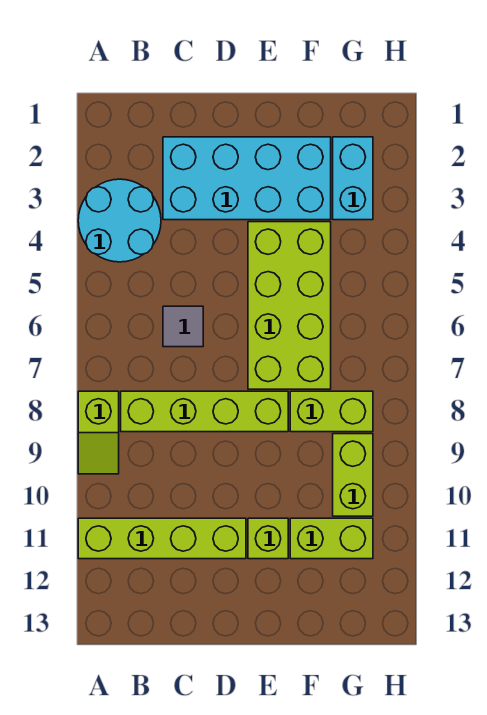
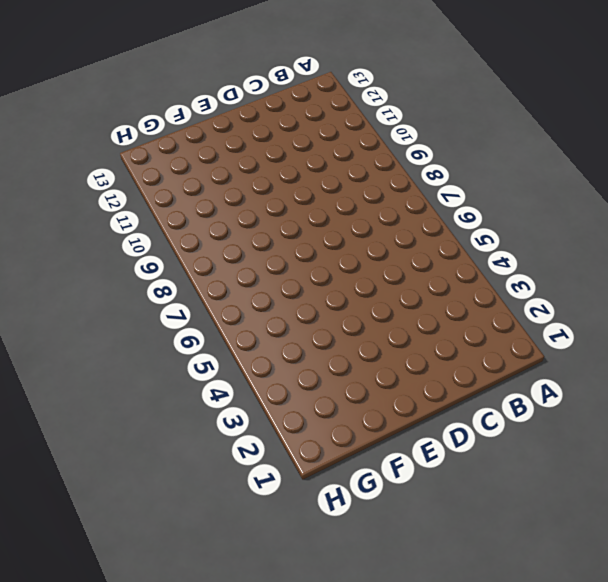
none -> cyan 2x2 round brick [78,179,161,262]
none -> lime 1x2 slope [78,391,119,474]
none -> lime 1x4 brick [78,518,246,559]

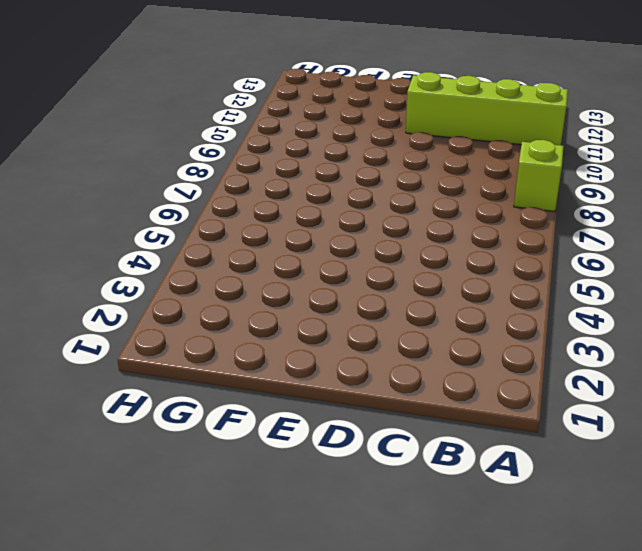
none -> cyan 2x2 round brick [78,179,161,262]
none -> lime 1x4 brick [121,391,288,432]
none -> cyan 2x4 brick [163,137,331,220]

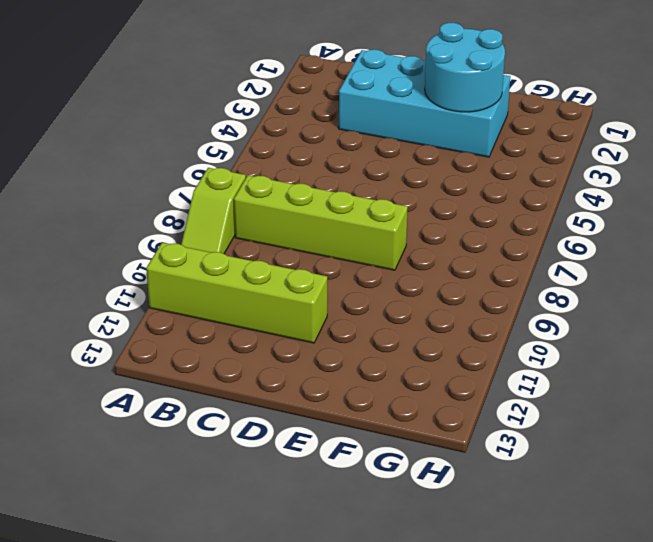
cyan 2x2 round brick [425,23,505,112] -> cyan 2x2 round brick moved to [78,179,161,262]
none -> grey 1x1 tile [163,306,203,347]
none -> lime 2x4 brick [248,222,331,389]
none -> lime 1x1 brick [248,518,288,559]

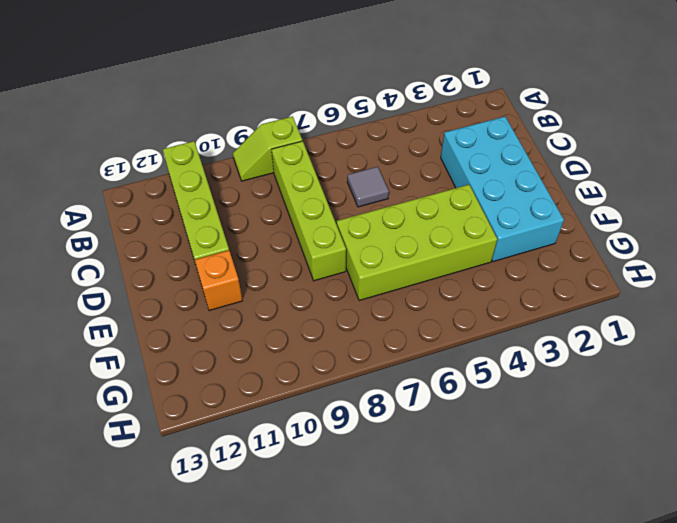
orange 1x1 brick [195,250,242,311] -> lime 1x1 brick [248,518,288,559]
none -> cyan 2x2 round brick [78,179,161,262]
none -> lime 1x2 brick [290,391,373,432]
none -> lime 1x2 brick [290,518,373,559]

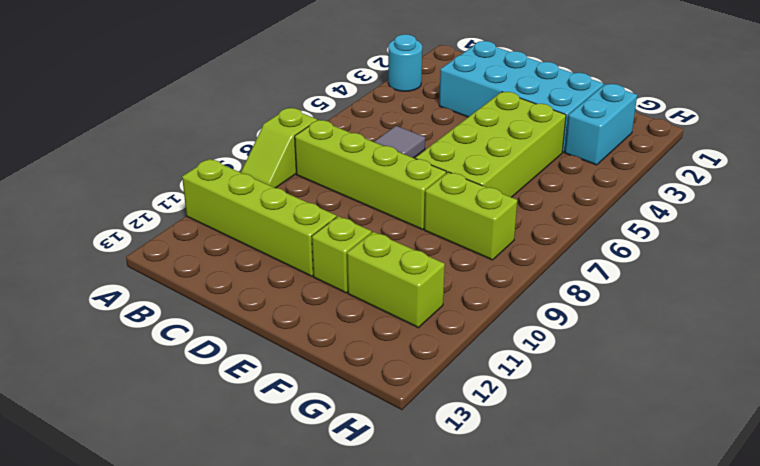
cyan 1x1 round brick [388,34,422,91] -> cyan 2x2 round brick [78,179,161,262]
none -> lime 1x2 brick [333,434,373,516]

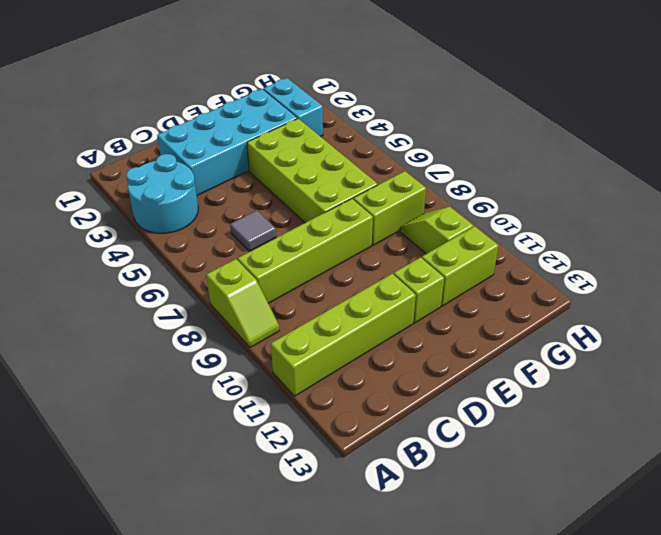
lime 1x2 slope [400,207,473,254] -> lime 1x2 brick [333,434,373,516]

